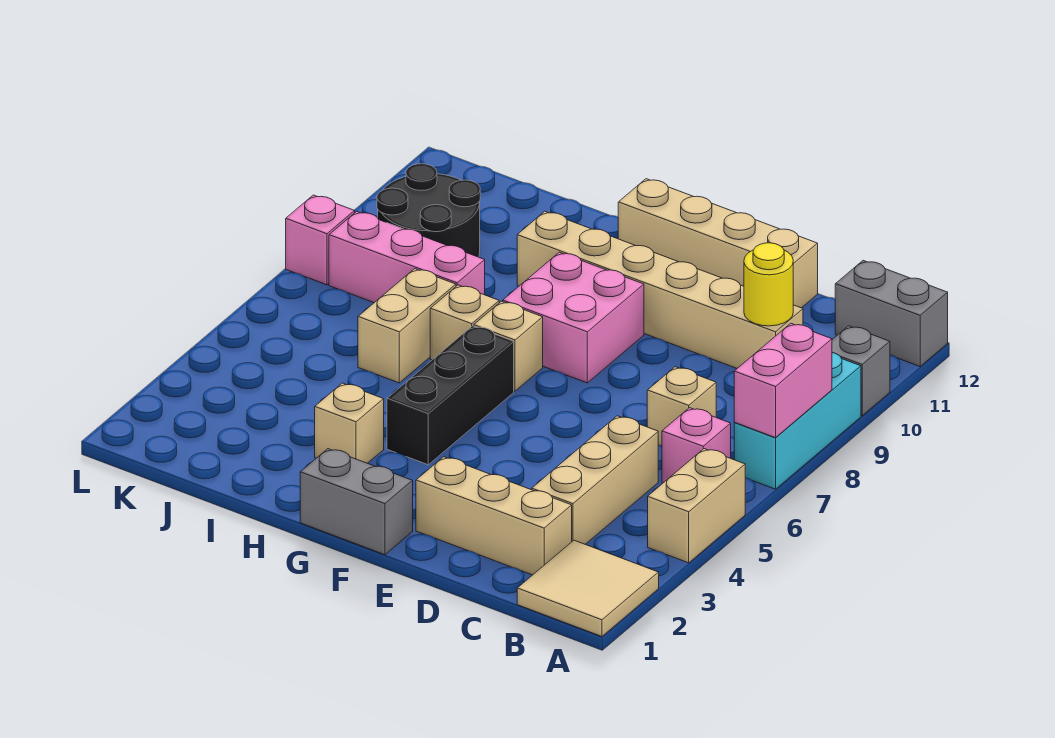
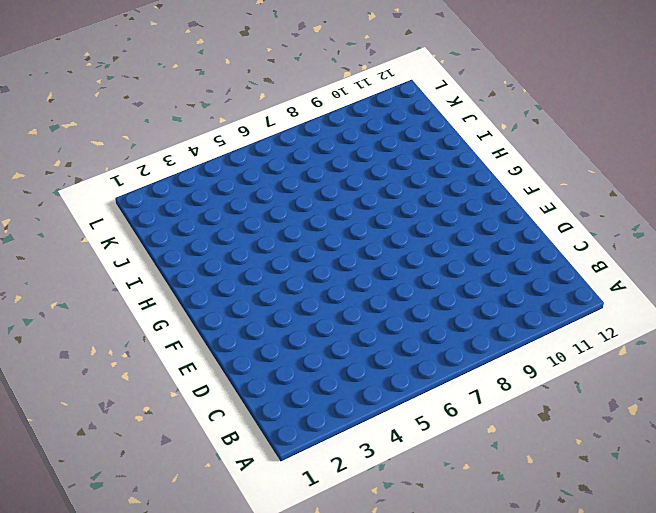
none -> tan 2x2 tile [517,540,659,636]
none -> tan 1x2 brick [648,449,745,563]
none -> cyan 1x3 brick [734,352,861,489]

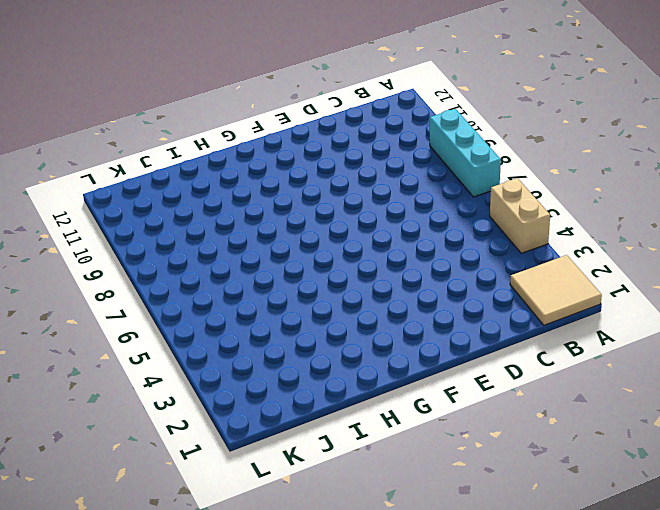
none -> grey 1x1 brick [832,326,890,415]
none -> grey 1x2 brick [835,261,948,366]
none -> pink 1x1 brick [662,408,731,483]

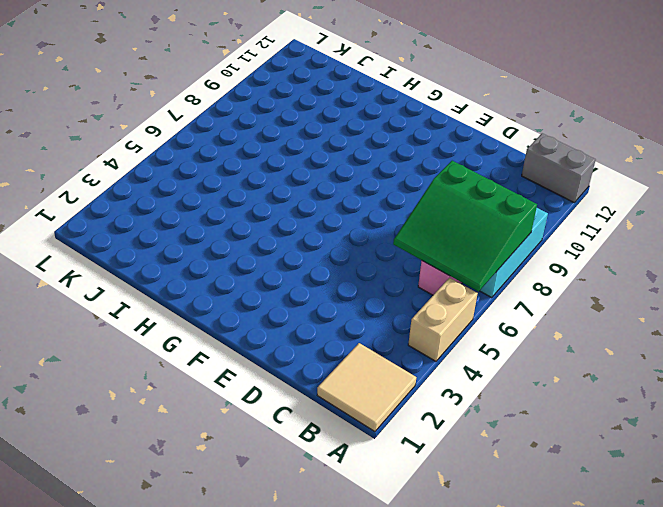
green 3x3 slope [393,161,537,292] -> pink 1x2 brick [734,323,832,438]
none -> grey 1x1 brick [832,326,890,415]
none -> tan 1x3 brick [416,457,572,575]
none -> tan 1x3 brick [532,416,658,544]

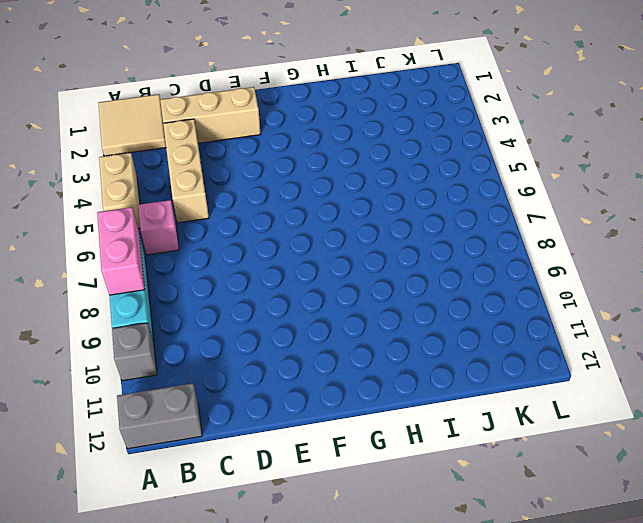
none -> tan 1x1 brick [647,367,716,446]
none -> tan 1x6 brick [517,211,803,368]
none -> tan 1x4 brick [618,179,818,308]

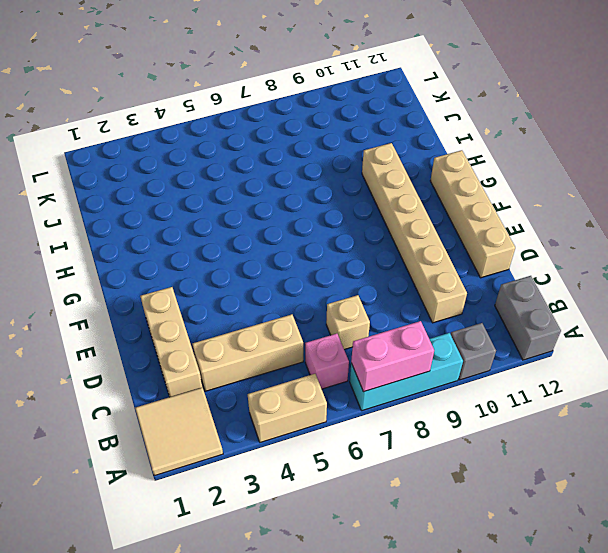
none -> grey 1x2 brick [300,449,413,555]
none -> pink 2x2 brick [503,252,644,383]
none -> black 1x3 brick [387,326,514,465]

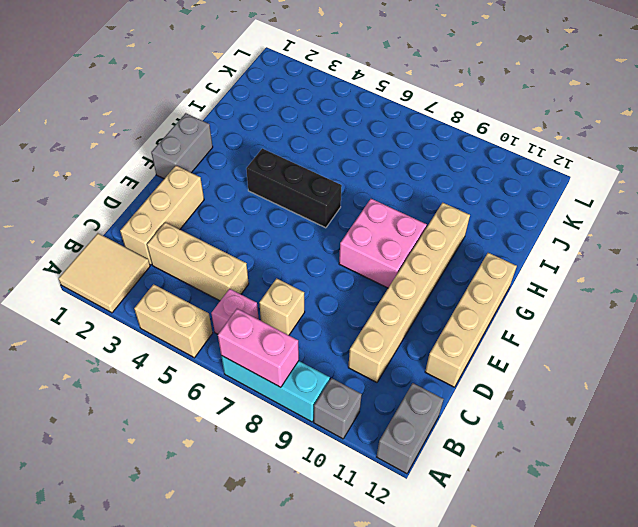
none -> tan 1x1 brick [474,301,543,391]
none -> tan 1x1 brick [315,383,384,463]
none -> tan 1x1 brick [430,285,499,360]

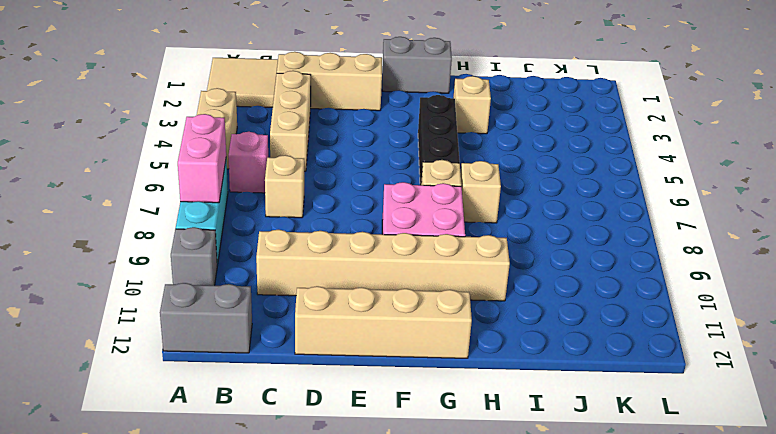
none -> tan 1x2 brick [358,269,456,383]
none -> pink 1x3 brick [329,211,485,303]
none -> black 2x2 round brick [377,164,480,257]

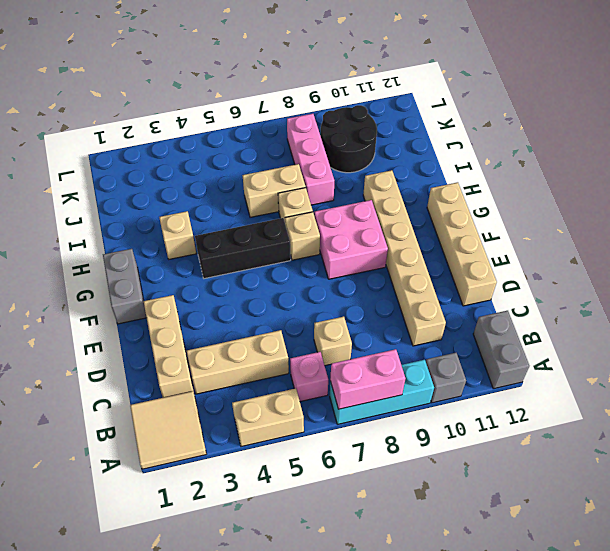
none -> pink 1x1 brick [286,195,355,285]
none -> yellow 1x1 round brick [744,243,793,326]

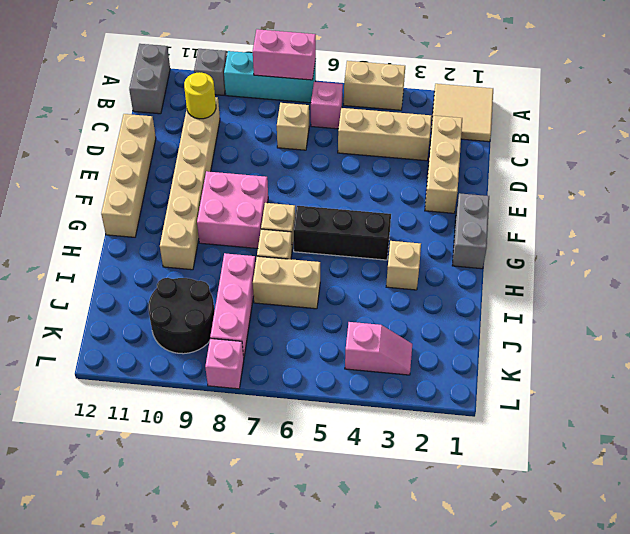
pink 1x2 slope [345,322,412,375] -> none

